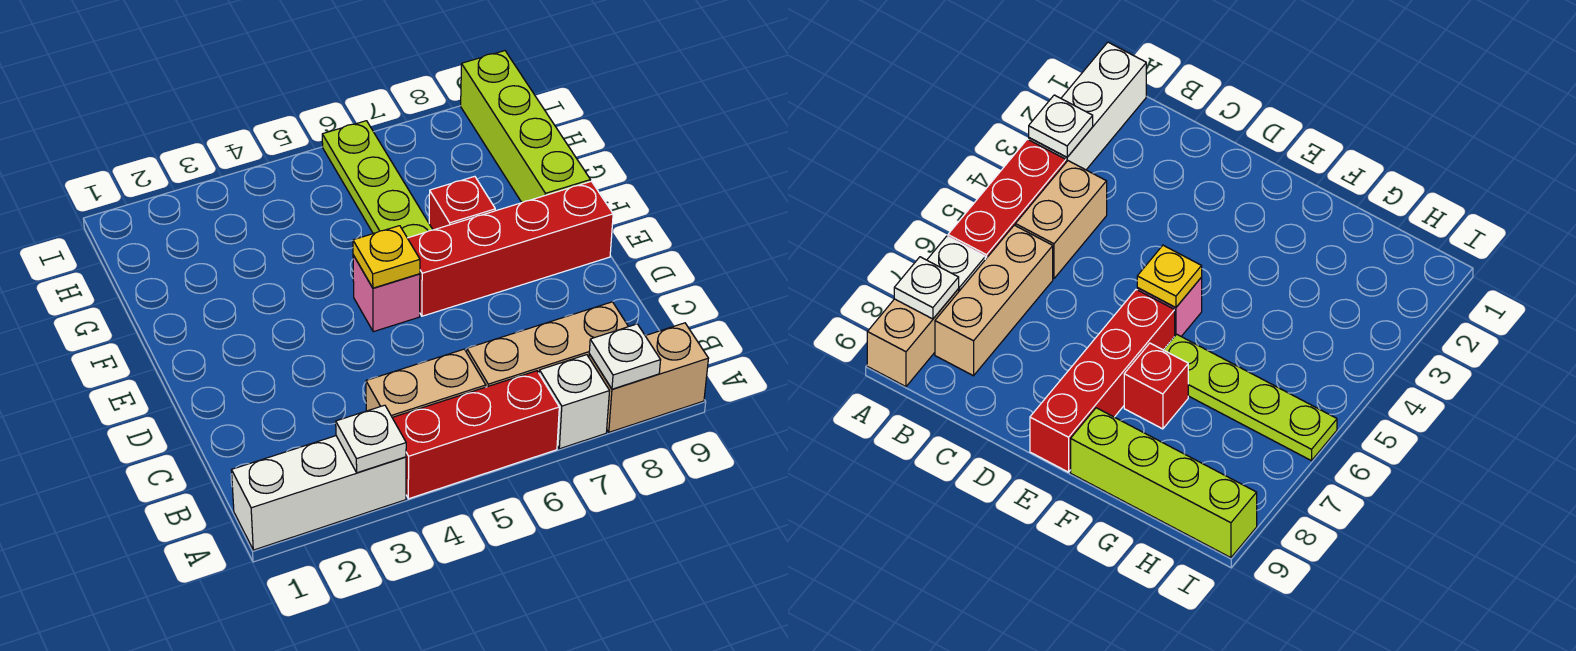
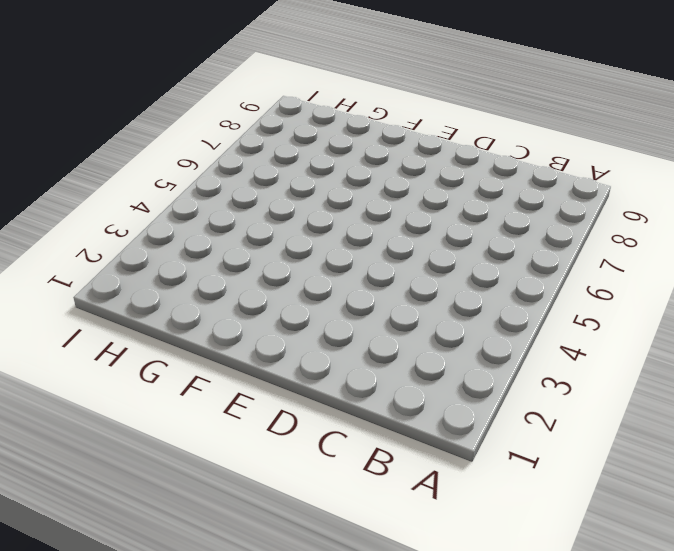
none -> white 1x3 brick [232,436,406,550]
none -> red 1x3 brick [392,371,559,499]
none -> white 1x1 brick [539,355,609,449]

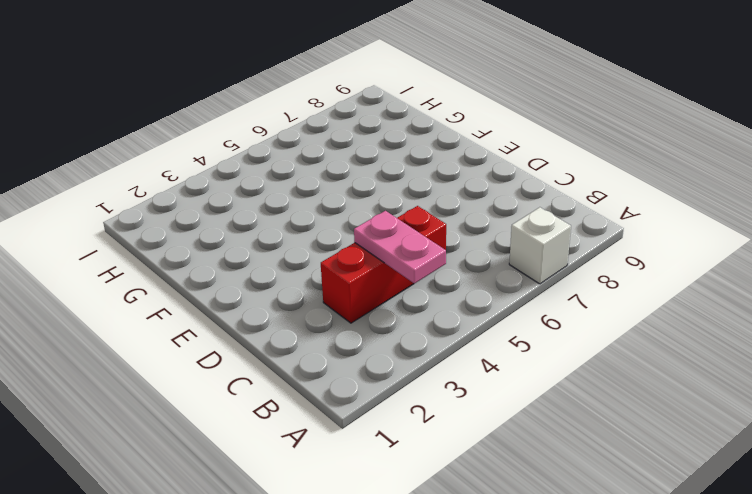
pink 1x2 plate [354,211,446,283] -> none
red 1x3 brick [321,206,446,323] -> red 1x3 brick moved to [392,371,559,499]
none -> white 1x3 brick [232,436,406,550]
none -> tan 1x2 brick [589,323,708,432]
none -> tan 1x2 brick [366,349,486,417]

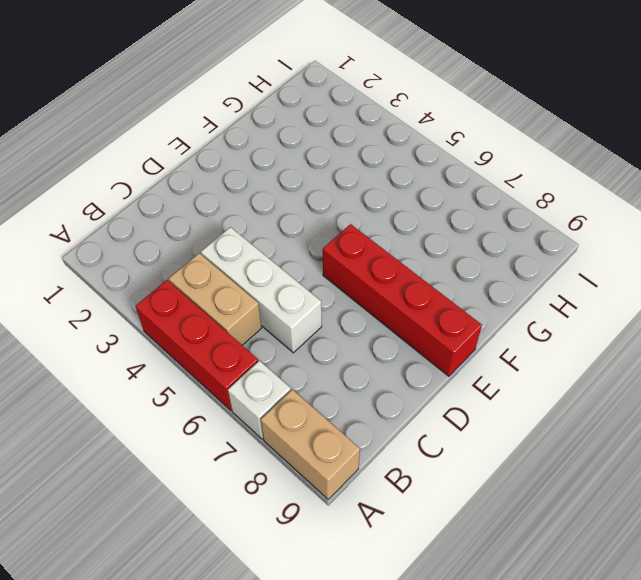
white 1x3 brick [201,227,322,353] -> white 1x3 brick moved to [232,436,406,550]
none -> tan 1x3 brick [467,302,628,387]
none -> pink 1x1 brick [353,255,420,332]
none -> lime 1x4 plate [322,121,433,238]

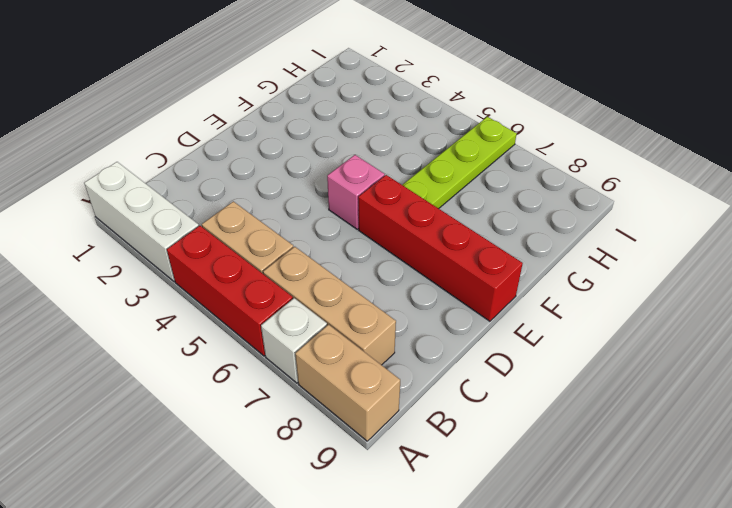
none -> red 1x1 brick [429,176,495,230]
none -> lime 1x4 brick [461,51,590,203]
none -> white 1x1 plate [336,405,406,473]

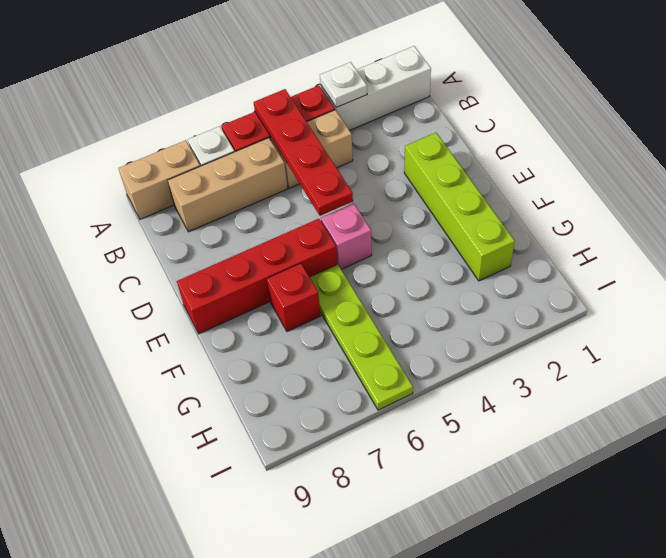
red 1x4 plate [254,89,353,216] -> none
lime 1x4 brick [404,133,515,281] -> lime 1x4 brick moved to [461,51,590,203]
none -> white 1x1 plate [589,324,661,389]
none -> yellow 1x1 plate [353,226,420,288]

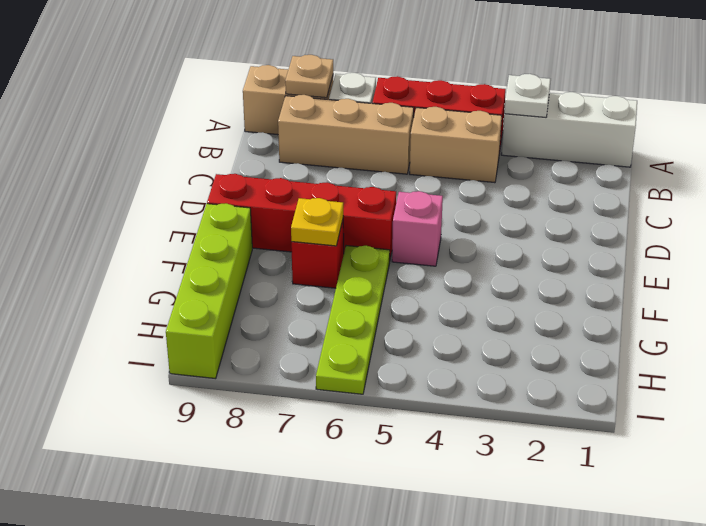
tan 1x1 plate [285,55,333,98] -> white 1x1 plate [589,324,661,389]
yellow 1x1 plate [291,198,343,246] -> yellow 1x1 plate moved to [353,226,420,288]

